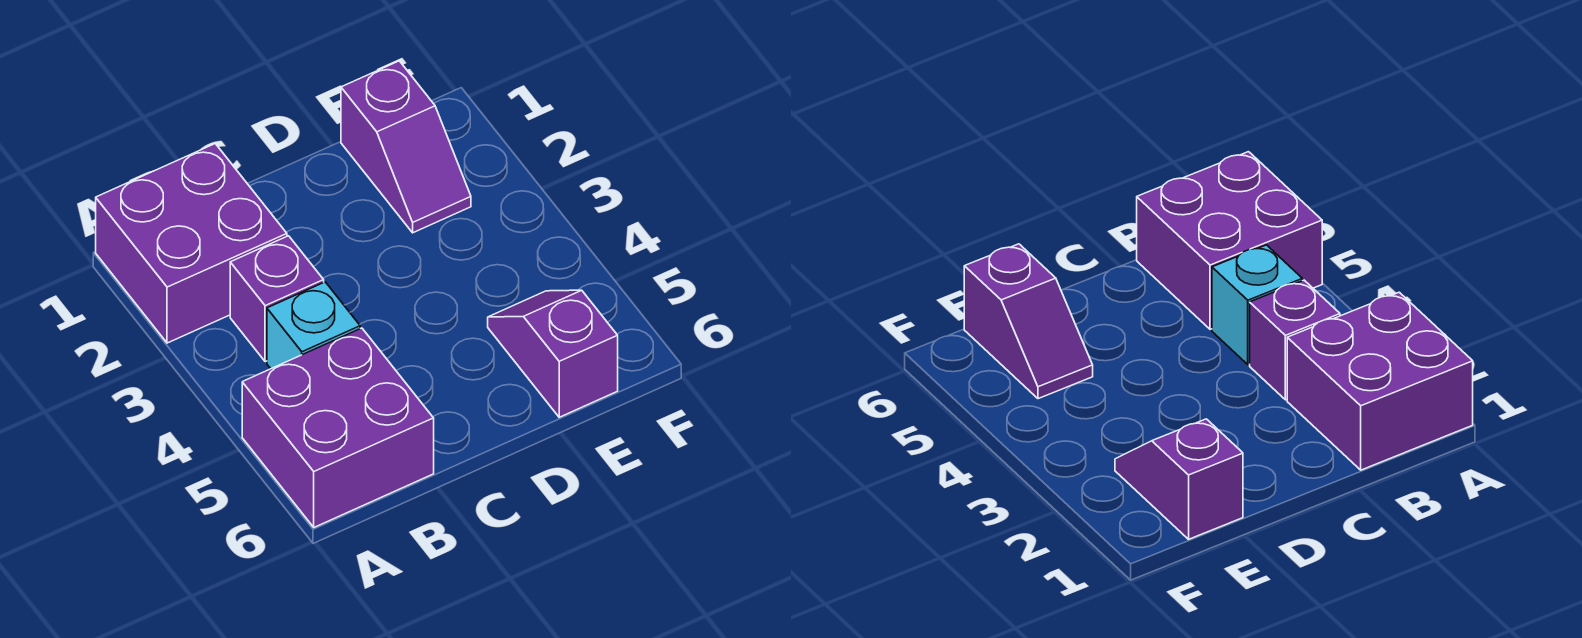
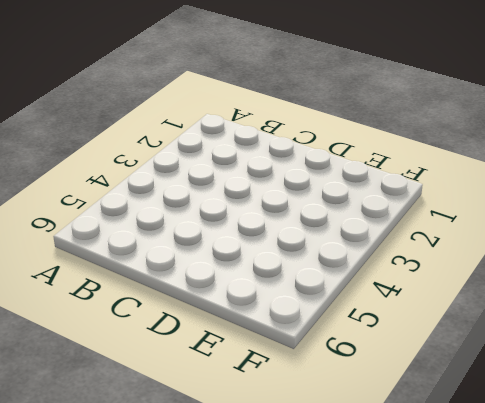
none -> purple 2x2 brick [96,144,287,343]
none -> purple 2x2 brick [242,328,434,527]

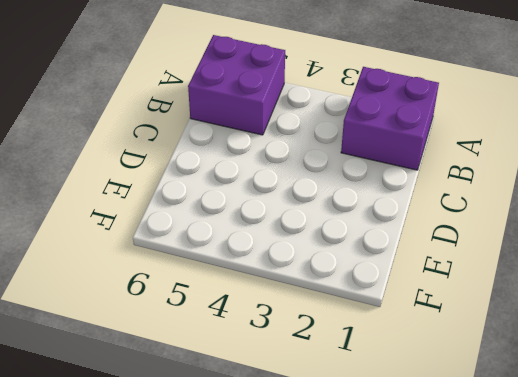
none -> purple 1x1 brick [230,236,324,362]
none -> cyan 1x1 brick [267,282,360,369]

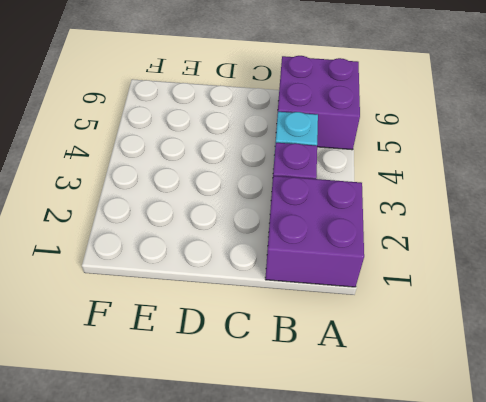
none -> purple 1x2 slope [341,61,471,233]
none -> purple 1x2 slope [488,290,618,417]

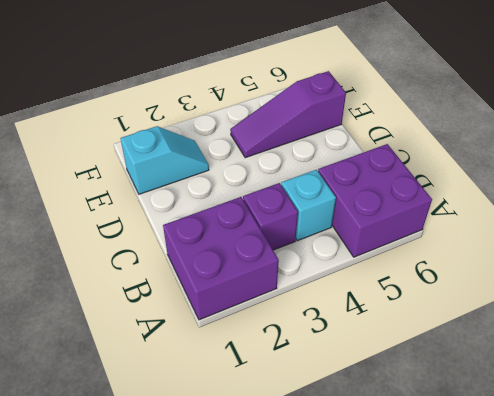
cyan 1x2 slope [121,126,209,194] -> purple 1x2 slope [341,61,471,233]
purple 1x3 slope [230,71,346,158] -> purple 1x2 slope [488,290,618,417]

